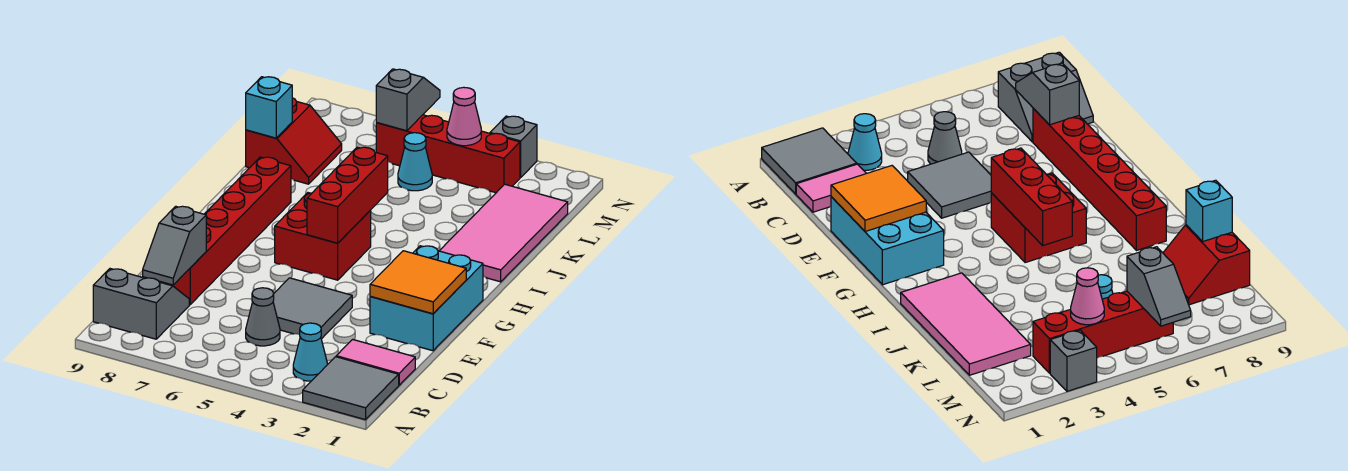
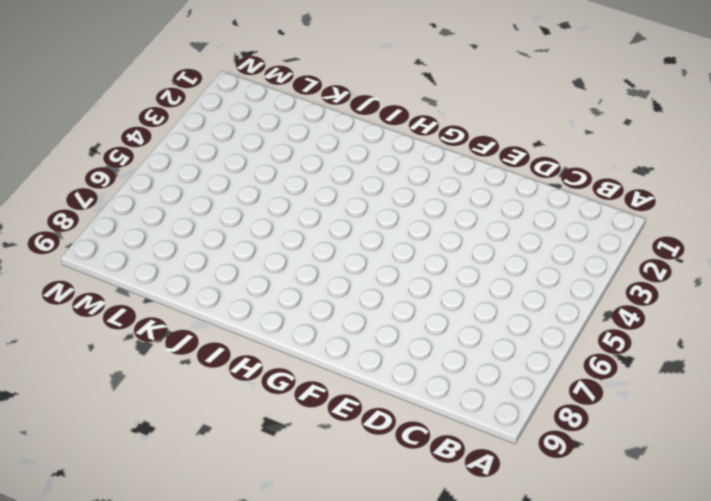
none -> grey 2x2 tile [303,357,399,420]
none -> cyan 1x1 cone [293,323,328,381]
none -> grey 2x2 slope [93,269,189,339]

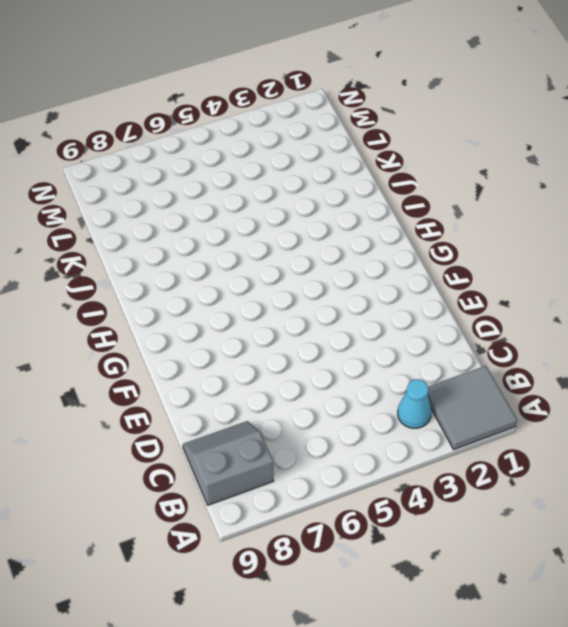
none -> pink 1x2 tile [336,339,415,385]
none -> grey 1x1 cone [246,288,280,346]
none -> grey 2x2 tile [273,278,352,339]

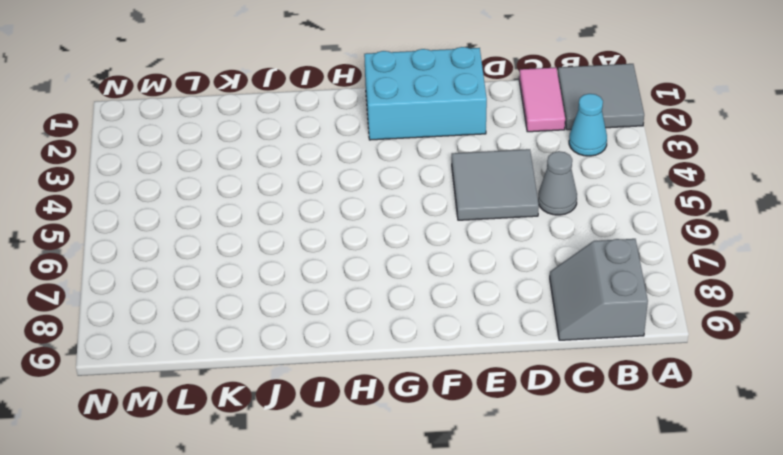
none -> red 1x6 brick [159,157,291,305]
none -> red 2x2 brick [275,193,371,280]
none -> pink 2x4 tile [440,184,568,282]

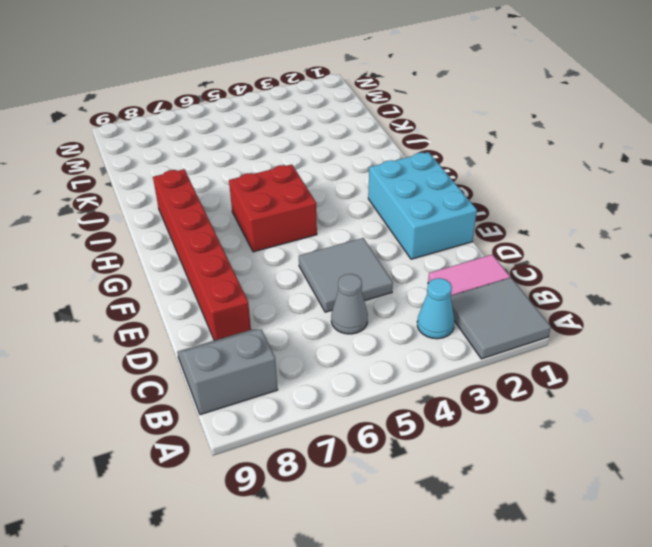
none -> pink 2x4 tile [440,184,568,282]
none -> red 2x2 slope [246,98,342,184]
none -> cyan 1x1 cone [398,133,432,191]

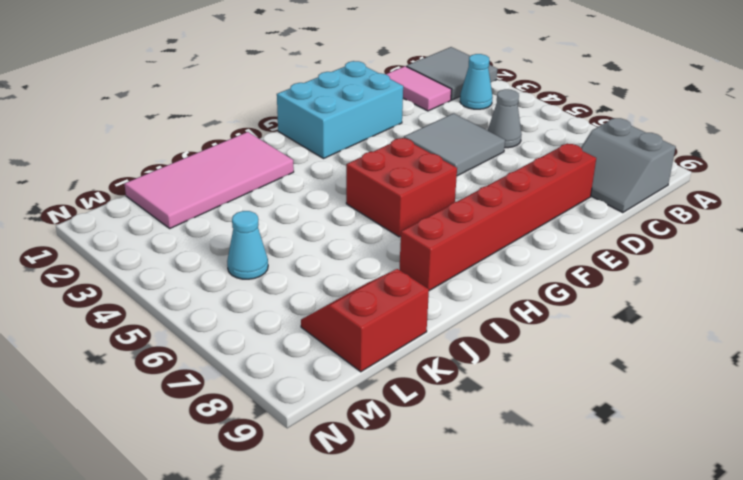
none -> red 1x4 brick [376,115,520,193]
none -> grey 1x1 brick [490,116,537,178]
none -> grey 1x2 slope [143,206,206,285]

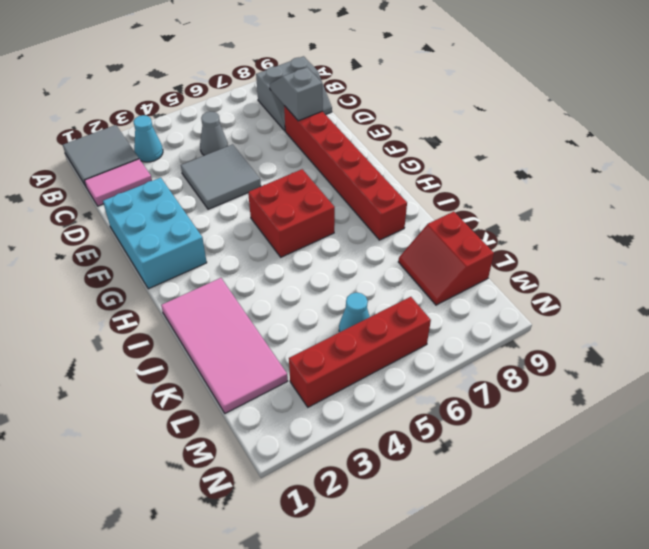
none -> grey 1x1 brick [490,116,537,178]
none -> orange 2x2 tile [370,251,466,314]
none -> red 1x3 brick [307,147,388,243]

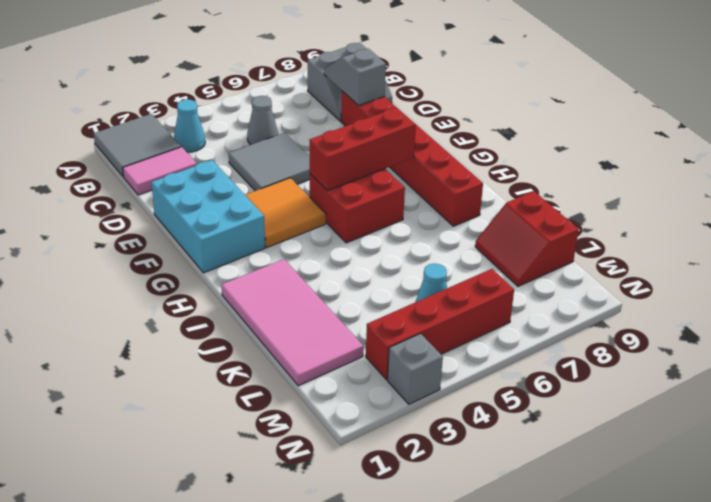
orange 2x2 tile [245,178,326,247] -> orange 2x2 tile moved to [370,251,466,314]
red 1x3 brick [309,108,416,191] -> red 1x3 brick turned to [307,147,388,243]
none -> cyan 1x1 brick [246,77,292,138]
none -> pink 1x1 cone [447,87,481,146]
none -> grey 1x2 slope [376,69,440,131]

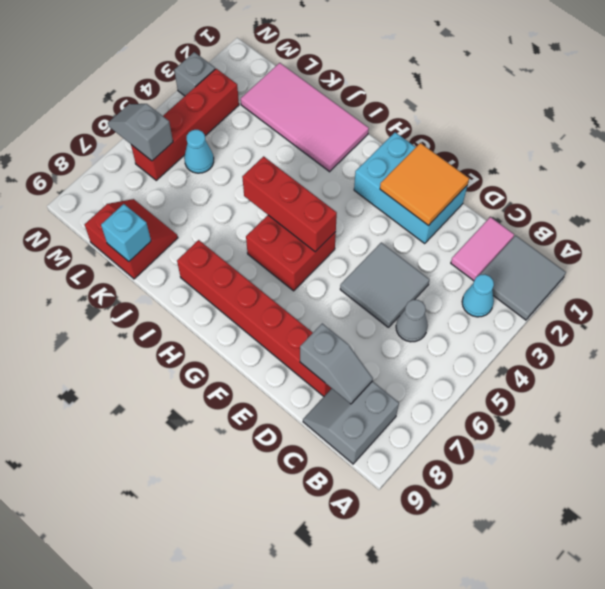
none -> pink 1x1 cone [447,87,481,146]

